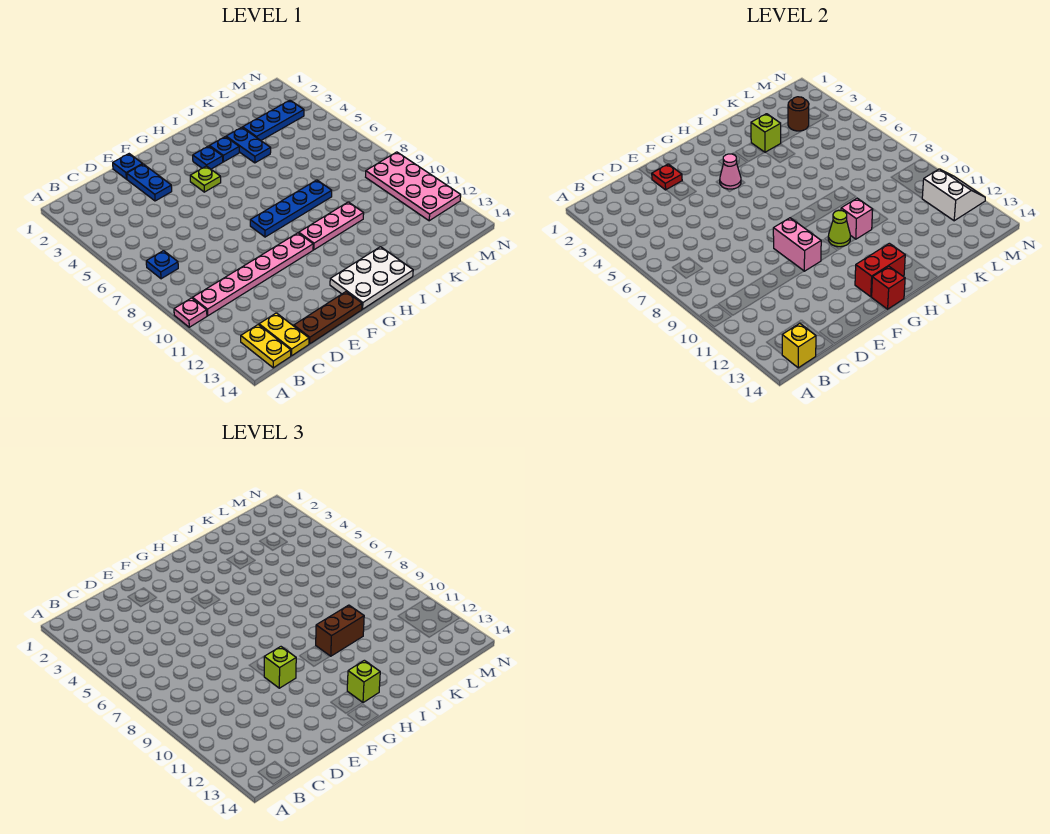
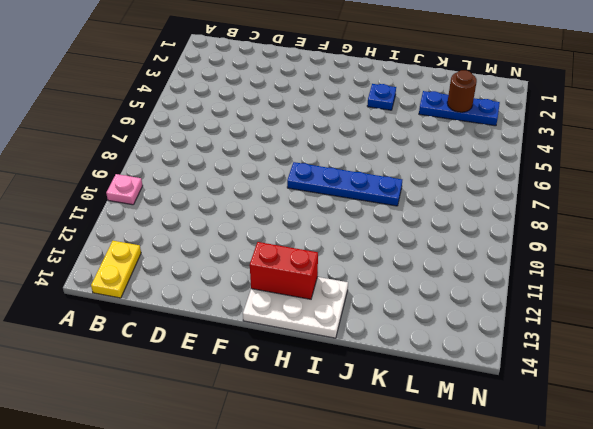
none -> blue 1x1 plate [146,251,178,279]
none -> pink 1x6 plate [193,233,313,316]
none -> yellow 1x2 plate [259,313,309,356]
none -> brown 1x3 plate [294,292,362,344]

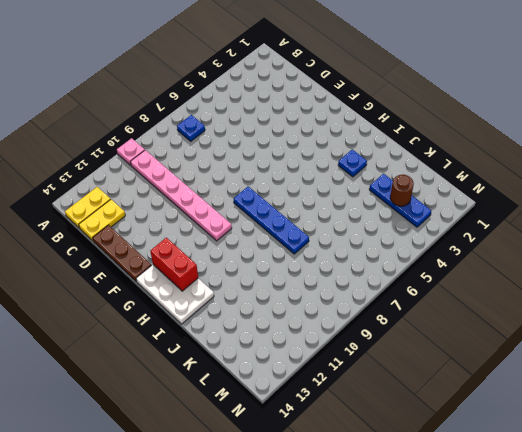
none -> blue 1x1 plate [113,154,142,179]
none -> blue 1x2 plate [127,164,172,201]
none -> lime 1x1 plate [190,166,221,192]
none -> blue 1x1 plate [193,146,223,169]

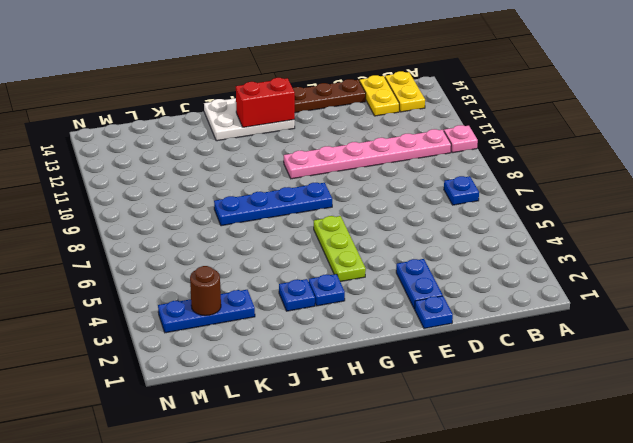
lime 1x3 plate [314,216,366,282] -> lime 1x1 plate [190,166,221,192]
none -> pink 1x3 plate [299,202,364,250]
none -> blue 1x2 plate [226,127,271,163]
none -> pink 2x4 plate [366,152,461,221]
none -> yellow 1x1 brick [782,323,816,368]

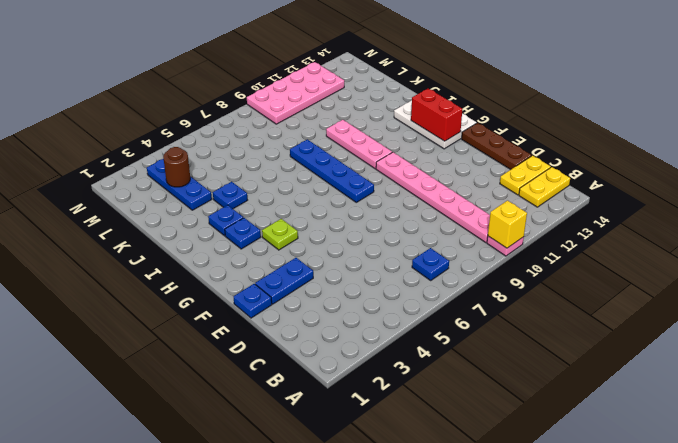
yellow 1x1 brick [488,201,527,248] -> yellow 1x1 brick moved to [782,323,816,368]
blue 1x1 plate [213,182,247,209] -> blue 1x2 plate [226,127,271,163]
none -> red 1x1 plate [652,164,682,190]
none -> pink 1x2 brick [773,218,821,271]
none -> pink 1x1 cone [720,154,741,189]
none -> red 1x1 brick [871,267,905,309]

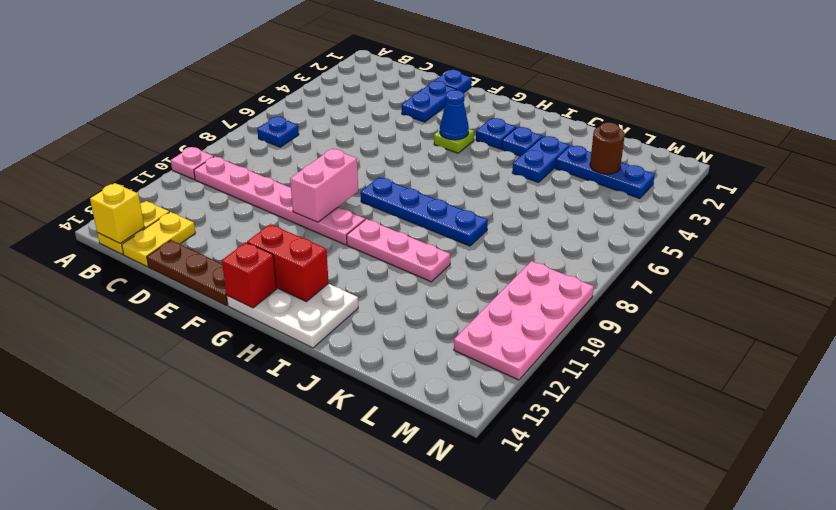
blue 1x1 cone [440,90,469,140] -> pink 1x1 cone [720,154,741,189]
none -> red 1x1 plate [652,164,682,190]
none -> lime 1x1 cone [828,210,850,247]
none -> pink 1x1 brick [841,198,873,239]
none -> lime 1x1 brick [751,114,781,152]

